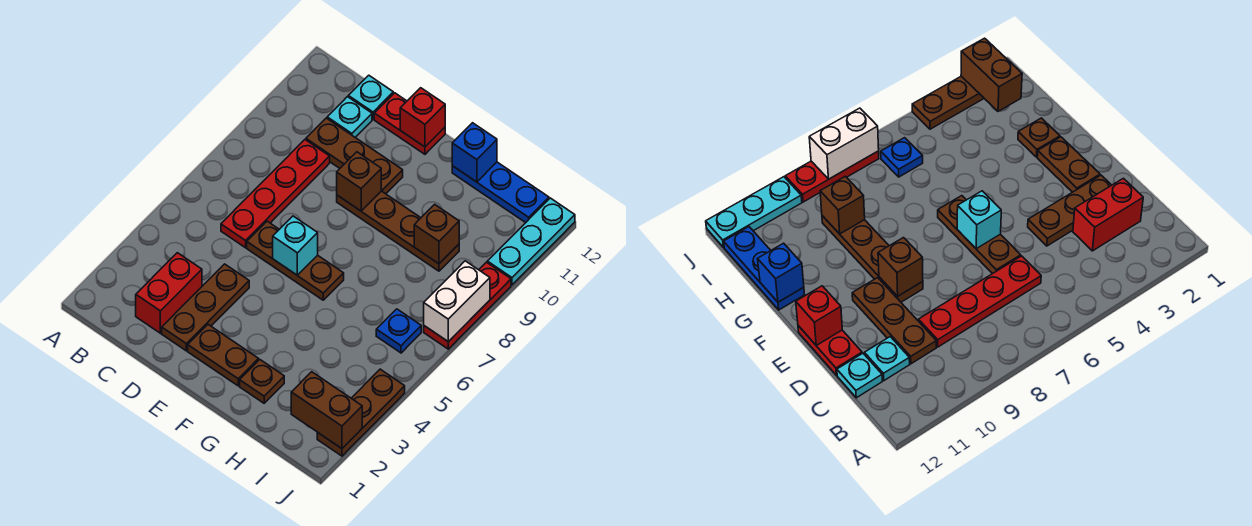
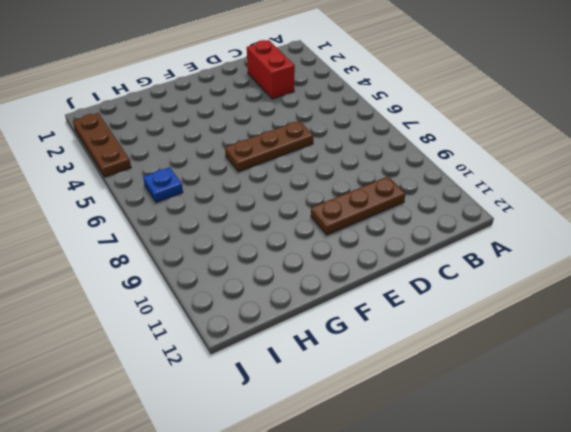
none -> red 1x4 plate [221,140,330,248]
none -> cyan 1x1 plate [327,97,372,137]
none -> cyan 1x1 plate [348,75,393,119]

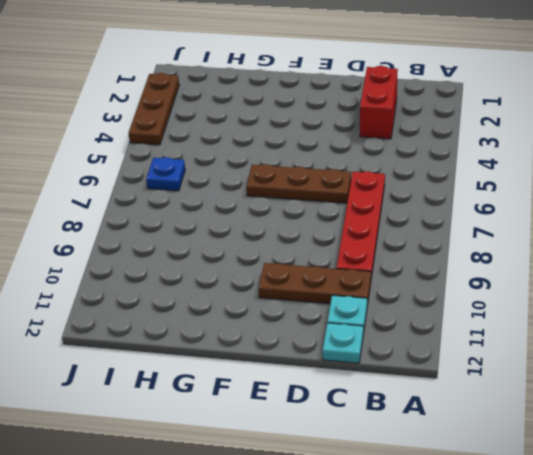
none -> brown 1x3 plate [162,264,249,351]
none -> red 1x2 plate [374,93,445,154]
none -> brown 1x2 plate [188,325,259,386]

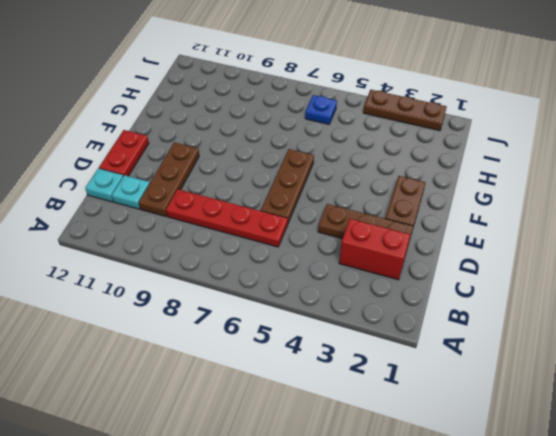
none -> brown 1x4 plate [337,191,459,271]
none -> brown 1x1 plate [240,360,284,403]
none -> blue 1x3 plate [452,162,549,223]

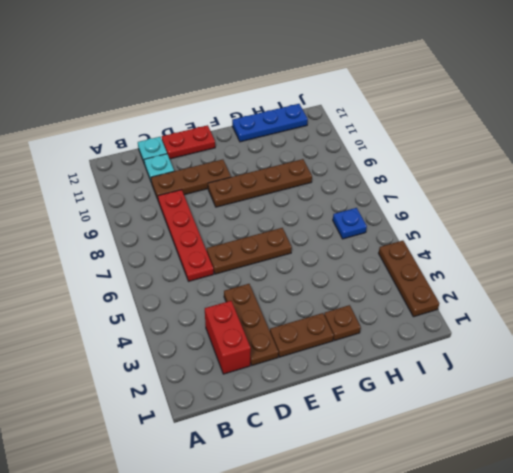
none -> red 1x3 plate [424,262,511,349]
none -> cyan 1x3 plate [487,198,575,285]
none -> cyan 1x1 brick [273,216,318,275]

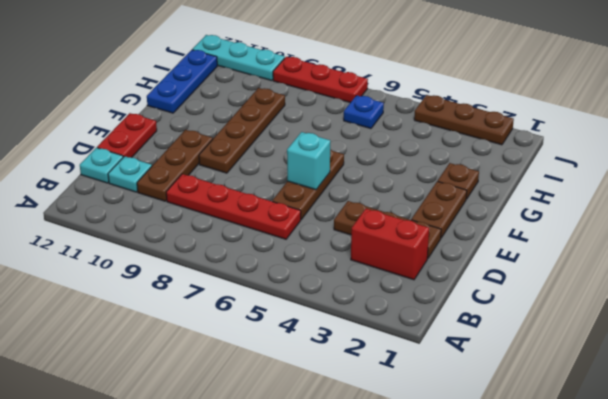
none -> brown 1x1 brick [337,152,381,211]
none -> red 1x1 brick [400,88,445,147]
none -> blue 1x1 brick [452,123,497,182]

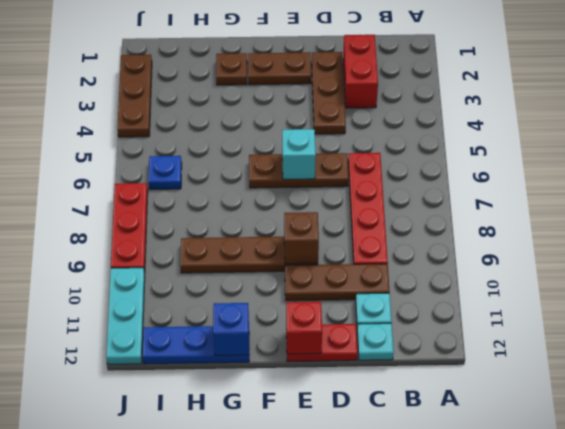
none -> brown 1x1 brick [414,204,459,264]
none -> brown 1x2 brick [291,372,362,448]
none -> white 1x2 brick [424,261,490,342]

